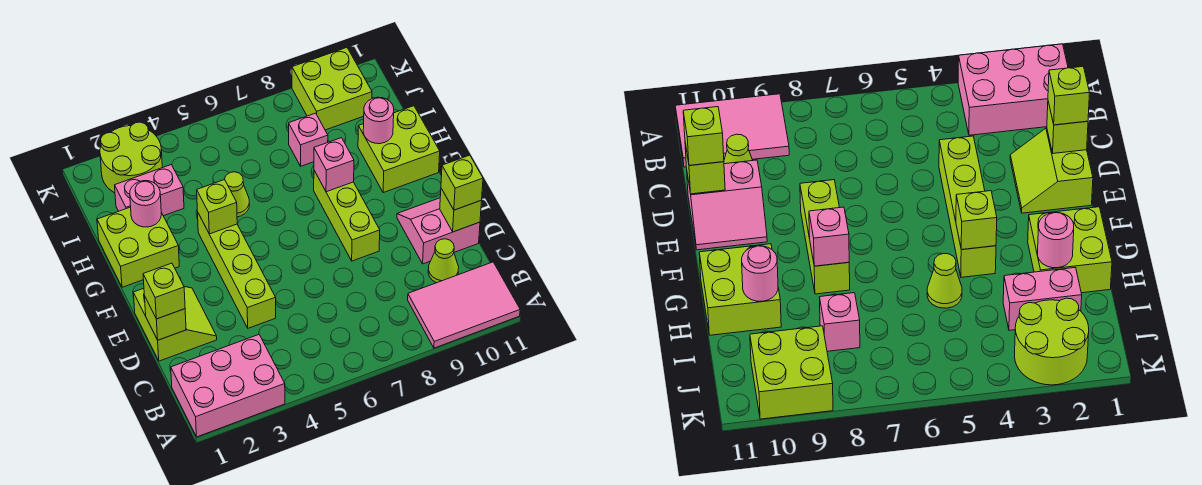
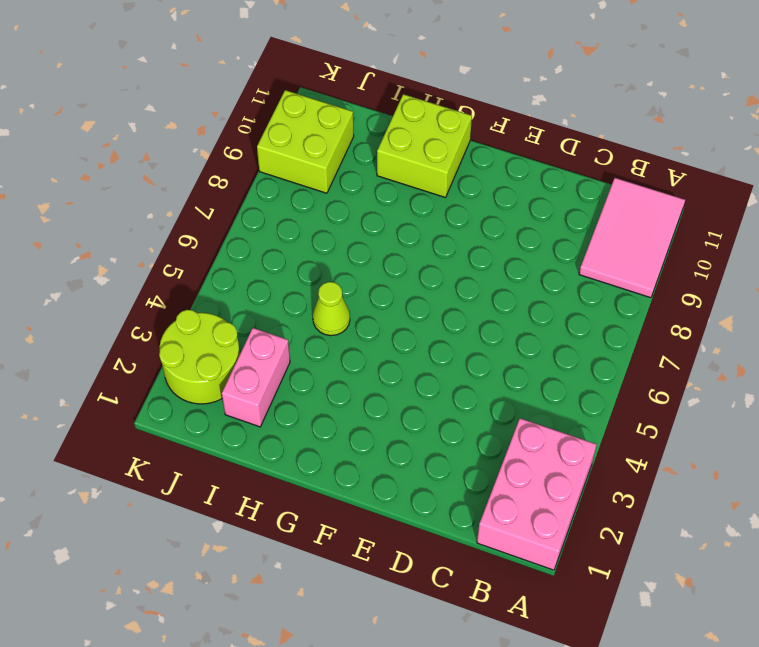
none -> lime 1x1 cone [428,239,459,283]
none -> lime 2x2 slope [133,286,217,361]
none -> lime 1x4 brick [198,213,276,328]

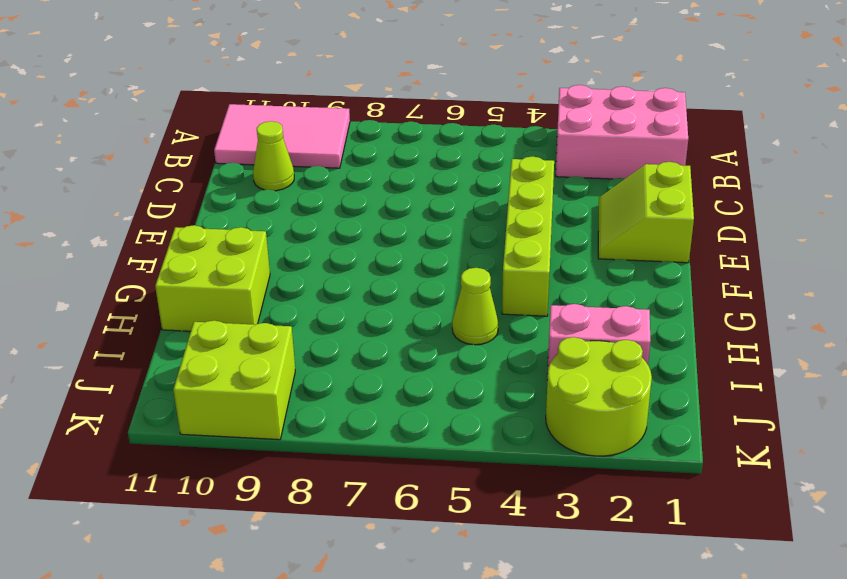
none -> pink 2x2 slope [397,198,480,264]
none -> lime 1x3 brick [314,171,380,261]
none -> lime 2x2 brick [97,207,179,287]

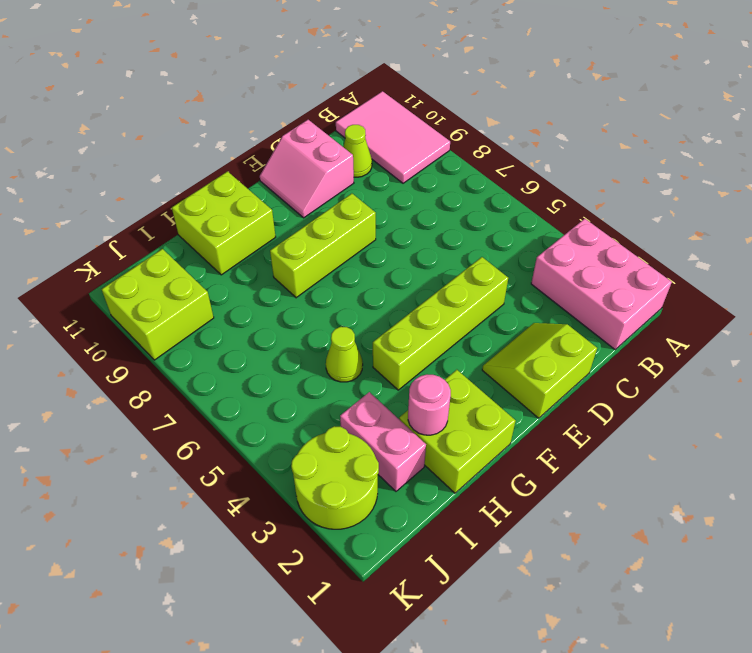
none -> pink 1x1 brick [289,113,328,166]
none -> lime 1x1 brick [145,297,186,340]
none -> lime 1x1 brick [440,189,482,232]

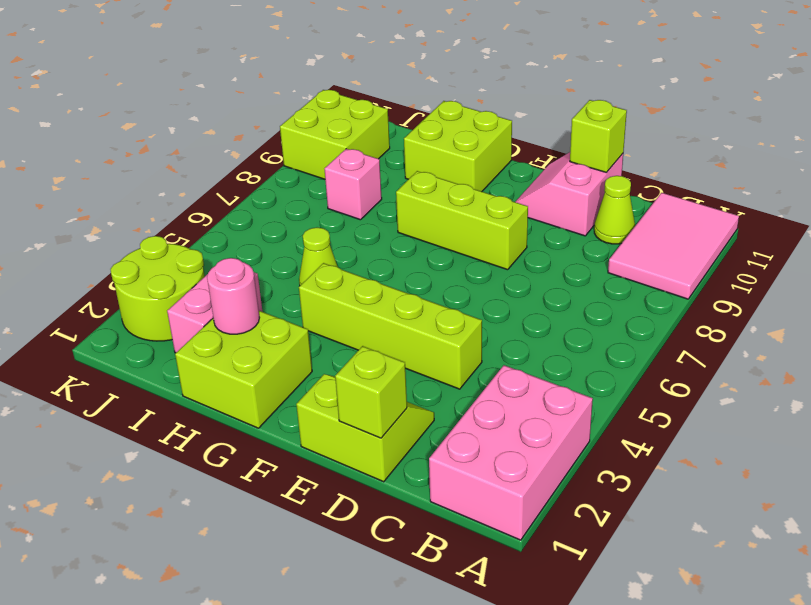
none -> lime 1x1 brick [197,180,237,234]
none -> pink 1x1 brick [314,138,354,192]
none -> pink 1x1 round brick [363,97,394,144]

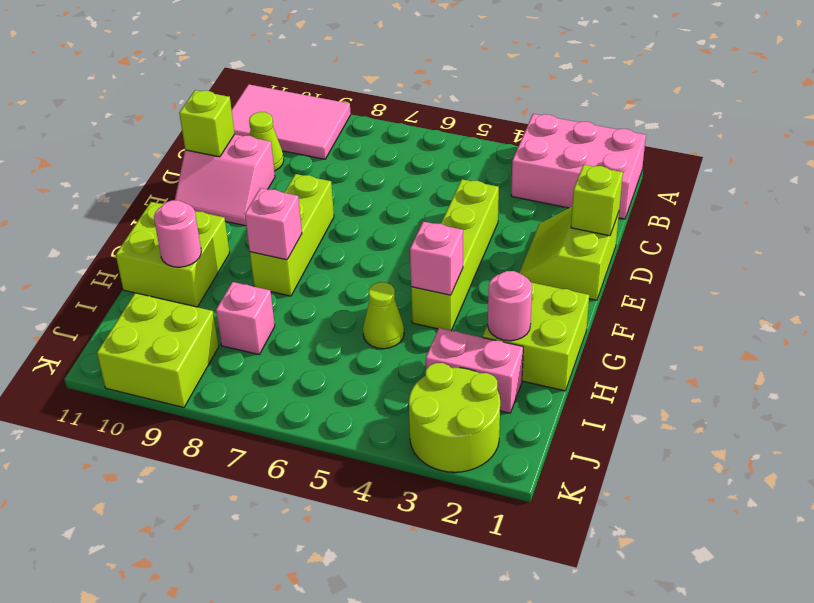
pink 1x1 brick [410,222,463,295] -> lime 1x1 brick [197,180,237,234]
none -> lime 1x1 brick [143,263,185,319]
none -> lime 1x1 brick [441,155,483,210]

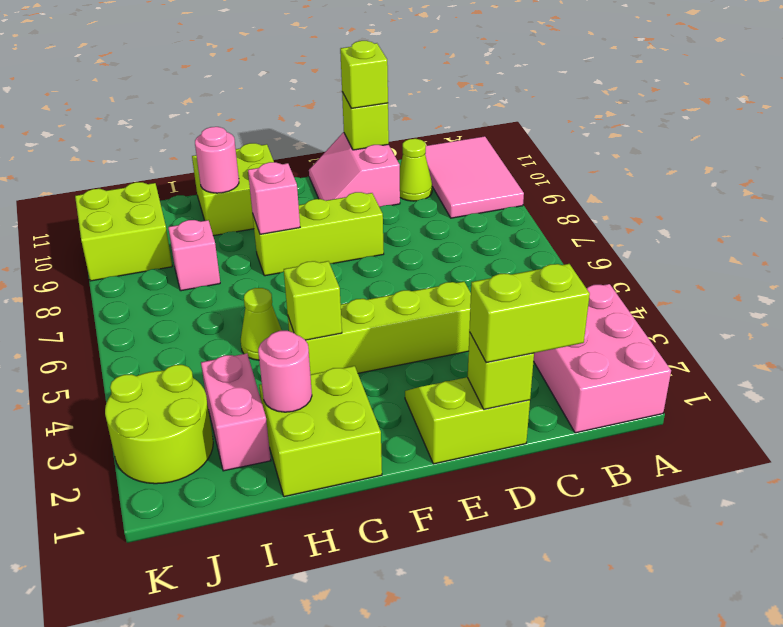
lime 1x2 brick [469,264,590,363] -> lime 1x1 brick [143,263,185,319]

